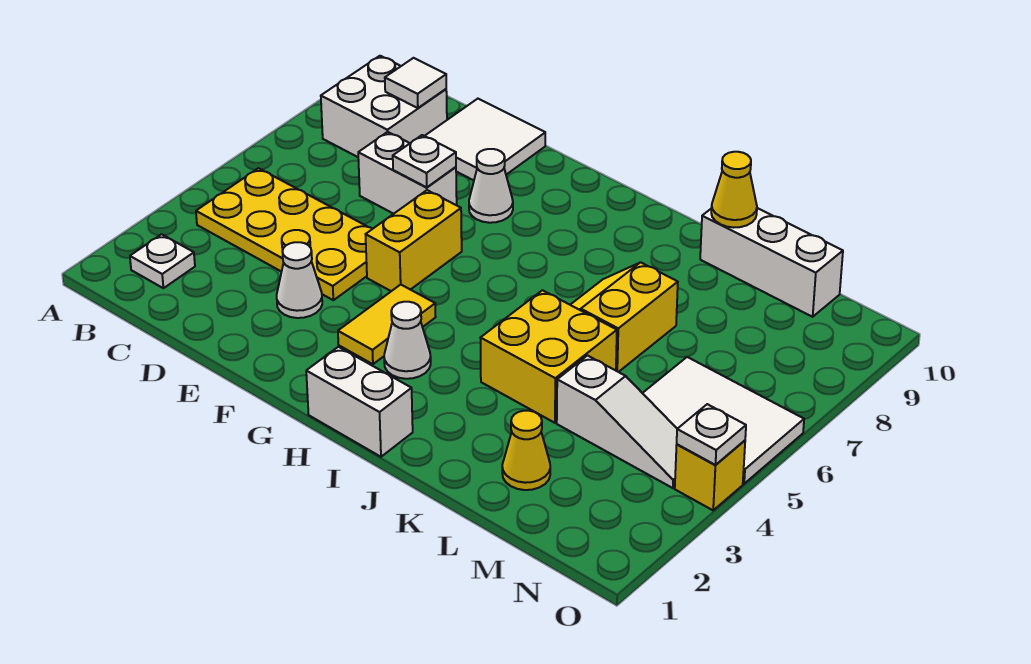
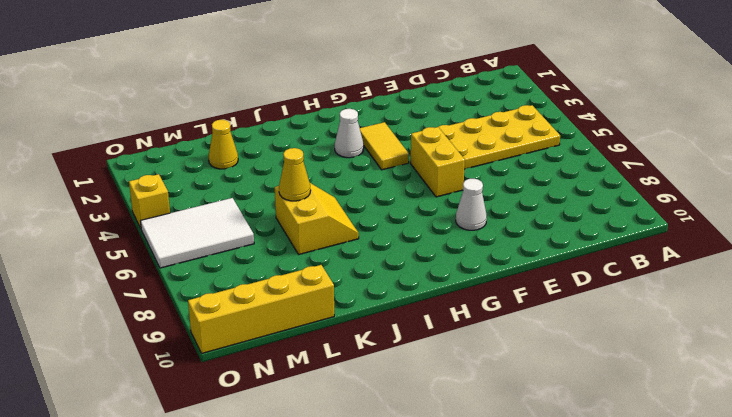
yellow 1x1 cone [279,148,311,201] -> yellow 1x1 cone moved to [711,152,757,228]
yellow 1x4 brick [188,265,334,353] -> white 1x3 brick [700,208,843,317]
none -> white 1x1 plate [130,234,195,288]
none -> white 2x2 brick [321,56,447,157]
none -> white 1x2 brick [358,132,457,214]

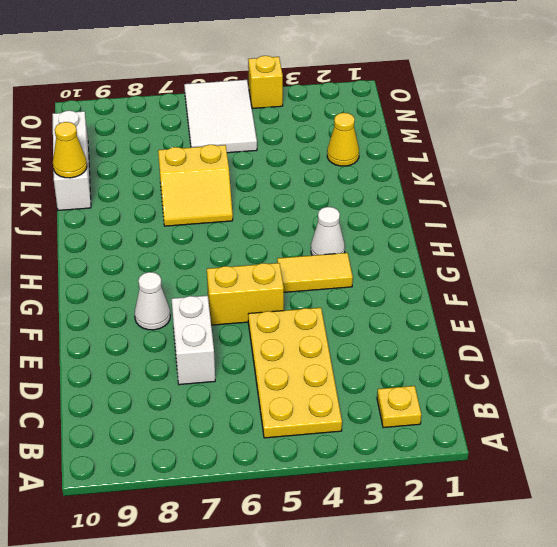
yellow 1x1 plate [377,386,421,428] -> white 1x1 plate [130,234,195,288]
none -> white 2x2 brick [321,56,447,157]
none -> white 2x2 tile [425,99,545,180]
none -> white 1x1 cone [277,242,322,318]

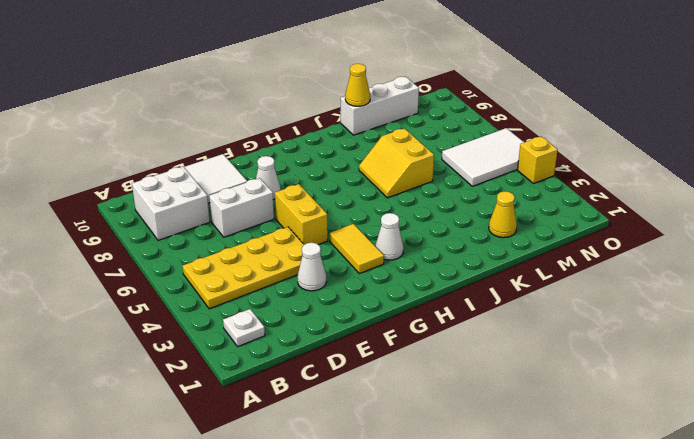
none -> white 1x2 brick [306,347,413,457]
none -> yellow 2x2 brick [481,290,617,423]
none -> white 1x3 slope [557,356,677,488]

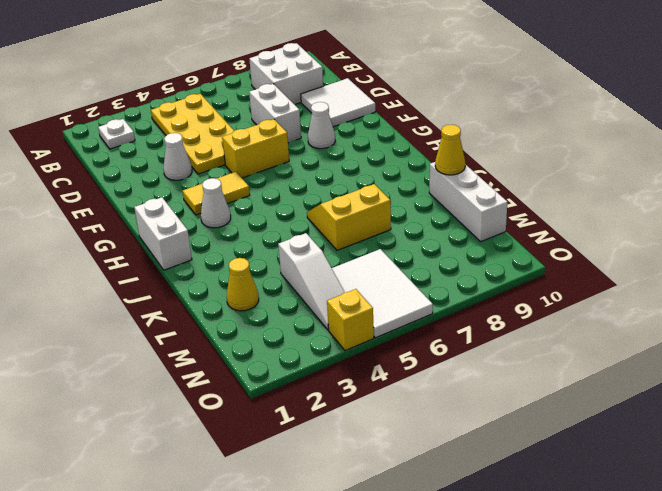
none -> yellow 2x2 brick [481,290,617,423]
none -> white 1x1 tile [385,58,446,108]
none -> white 1x1 plate [393,135,456,187]

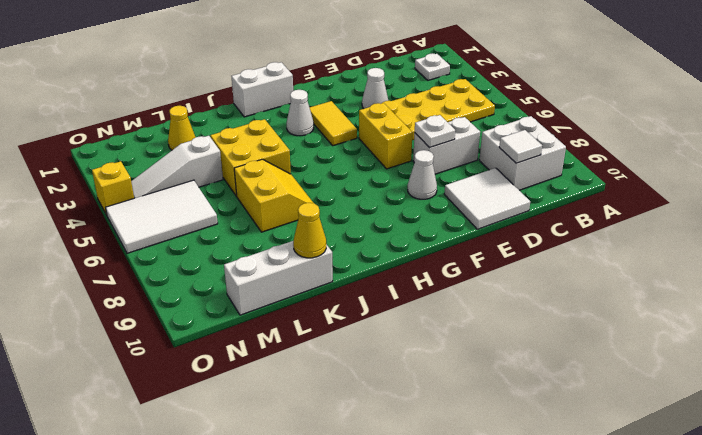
none -> white 1x1 plate [677,404,746,465]

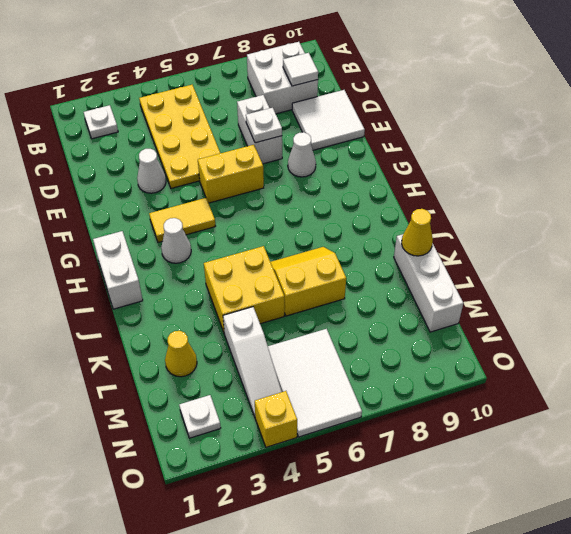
white 1x1 plate [179,395,221,438] -> white 1x1 plate moved to [677,404,746,465]

